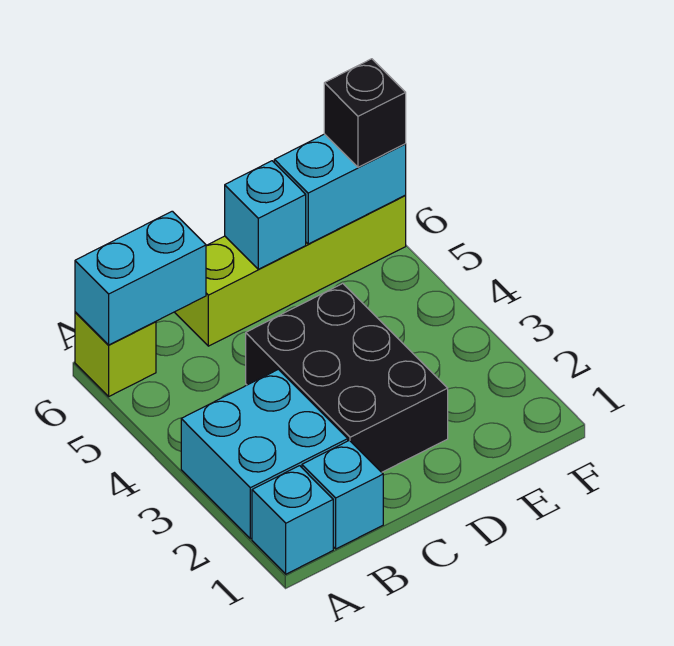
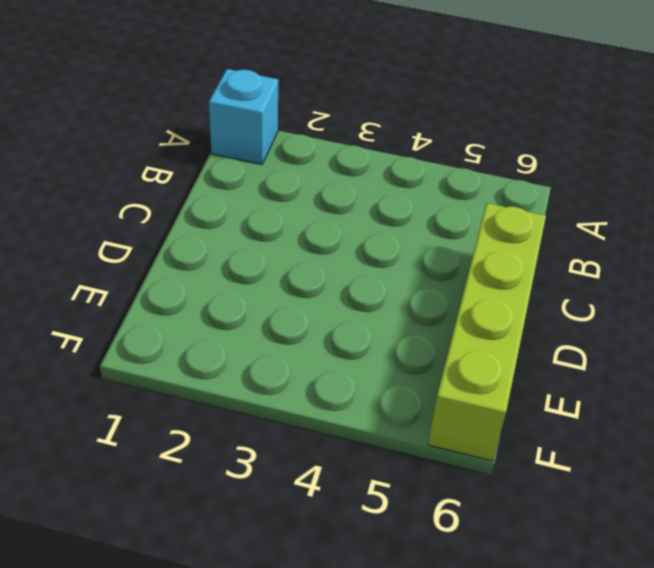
none -> cyan 2x2 brick [181,369,348,539]
none -> lime 1x1 brick [75,312,156,396]

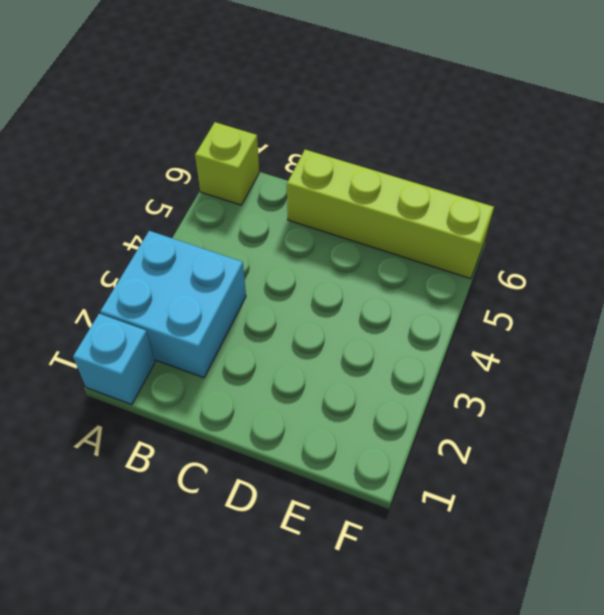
none -> cyan 1x1 brick [302,440,383,549]
none -> black 2x3 brick [246,283,448,472]

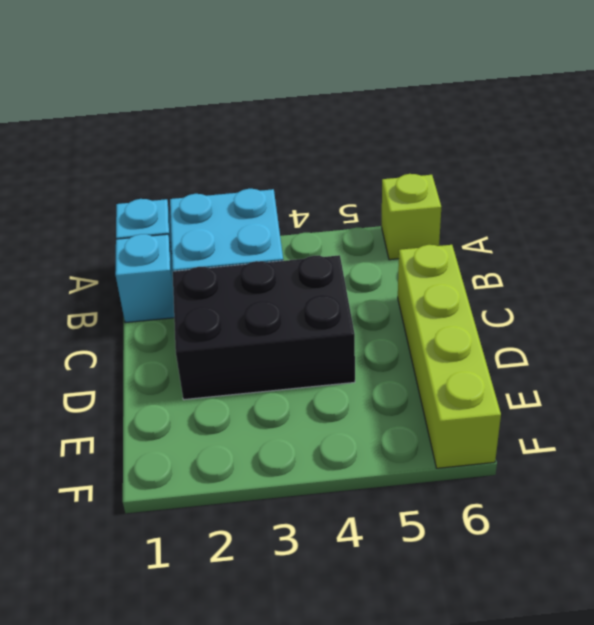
none -> cyan 1x2 brick [75,211,206,345]
none -> cyan 1x1 brick [225,161,306,269]

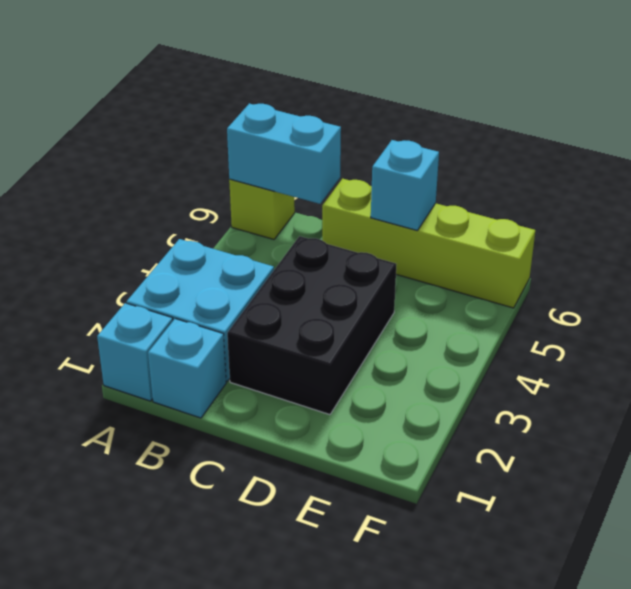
none -> cyan 1x2 brick [274,134,406,244]
none -> black 1x1 brick [324,59,406,167]

